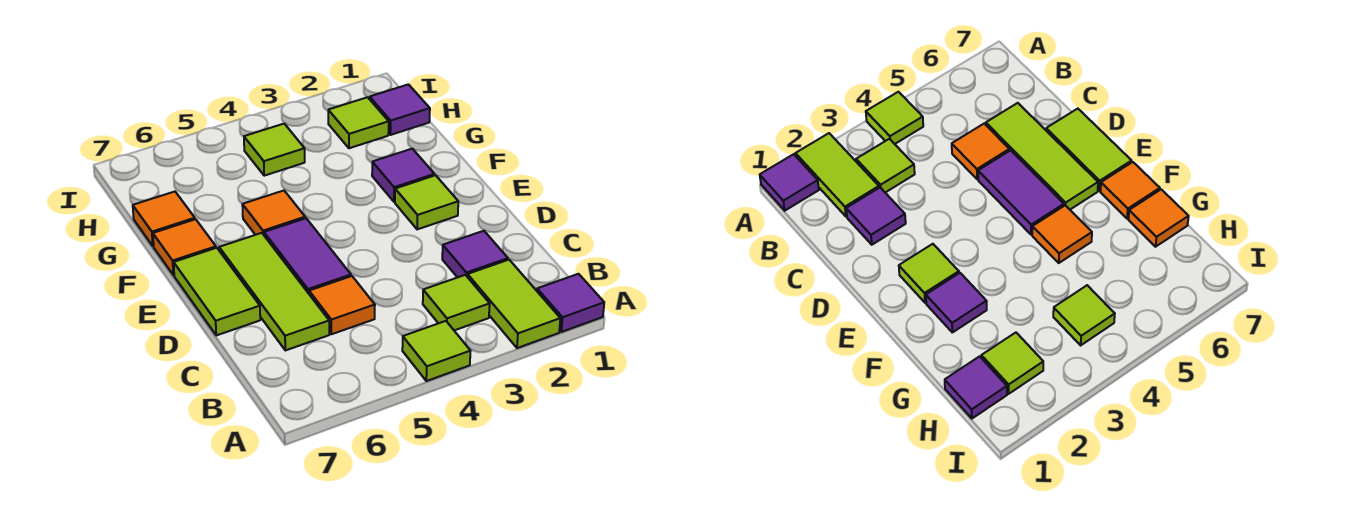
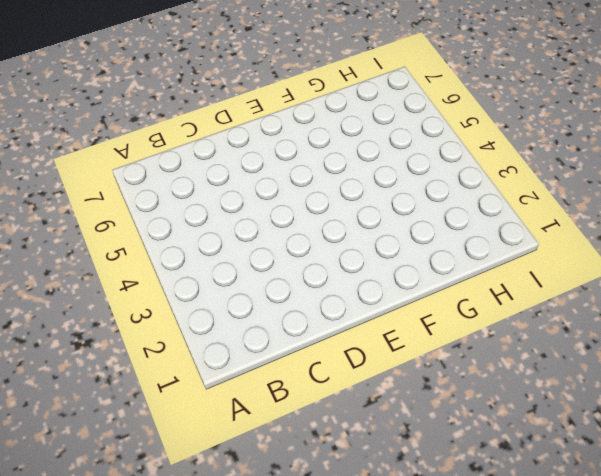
none -> purple 1x1 tile [537,274,604,332]
none -> lime 1x2 tile [467,260,560,348]
none -> lime 1x1 tile [402,321,470,381]

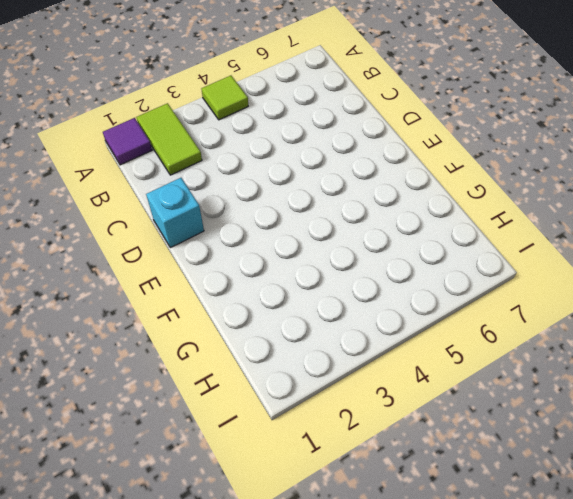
cyan 1x1 brick [146,178,204,248] -> none
none -> lime 1x1 tile [423,275,490,330]
none -> purple 1x1 tile [442,231,508,278]
none -> orange 1x1 tile [309,276,375,334]

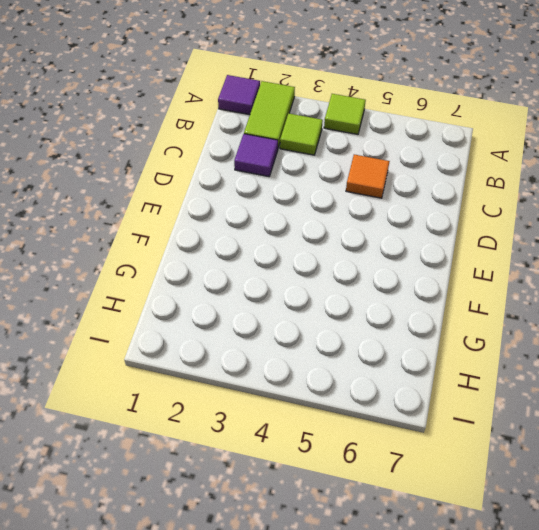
none -> lime 1x3 tile [219,233,329,350]
none -> purple 1x2 tile [264,218,351,293]
none -> lime 1x2 tile [174,248,260,335]

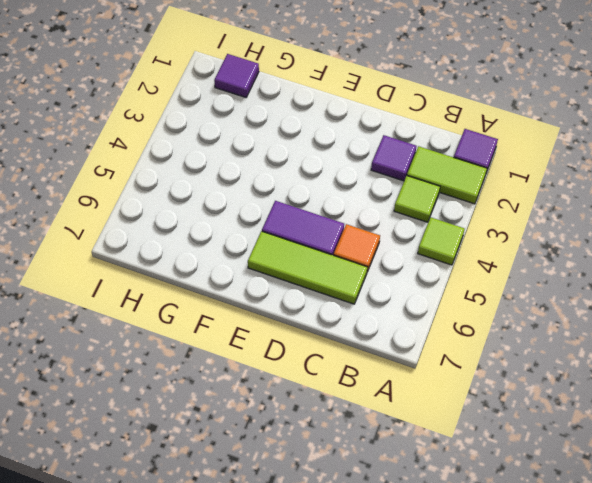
none -> lime 1x2 tile [174,248,260,335]
none -> lime 1x1 tile [395,175,458,229]
none -> purple 1x1 tile [372,149,435,202]

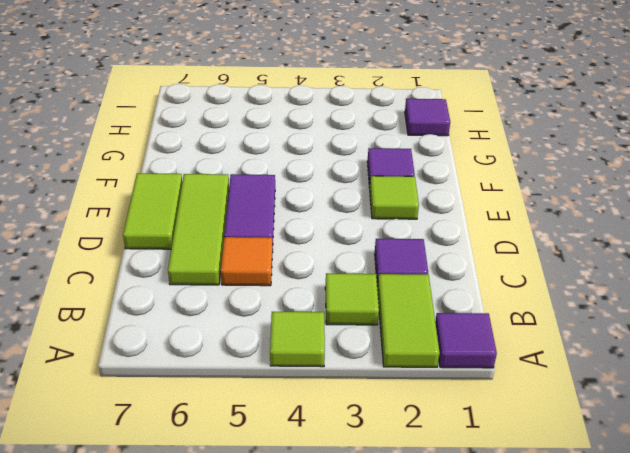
none -> orange 1x1 tile [242,191,305,235]
none -> orange 1x1 tile [153,219,216,275]
none -> orange 1x1 tile [133,192,195,246]

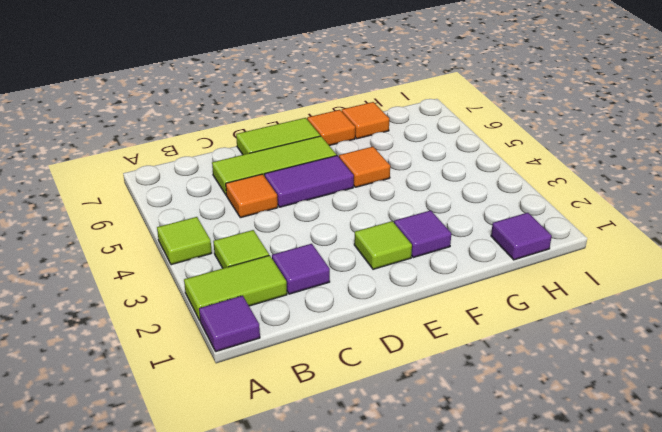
none -> lime 1x1 tile [328,97,389,148]
none -> lime 1x1 tile [244,124,305,176]

